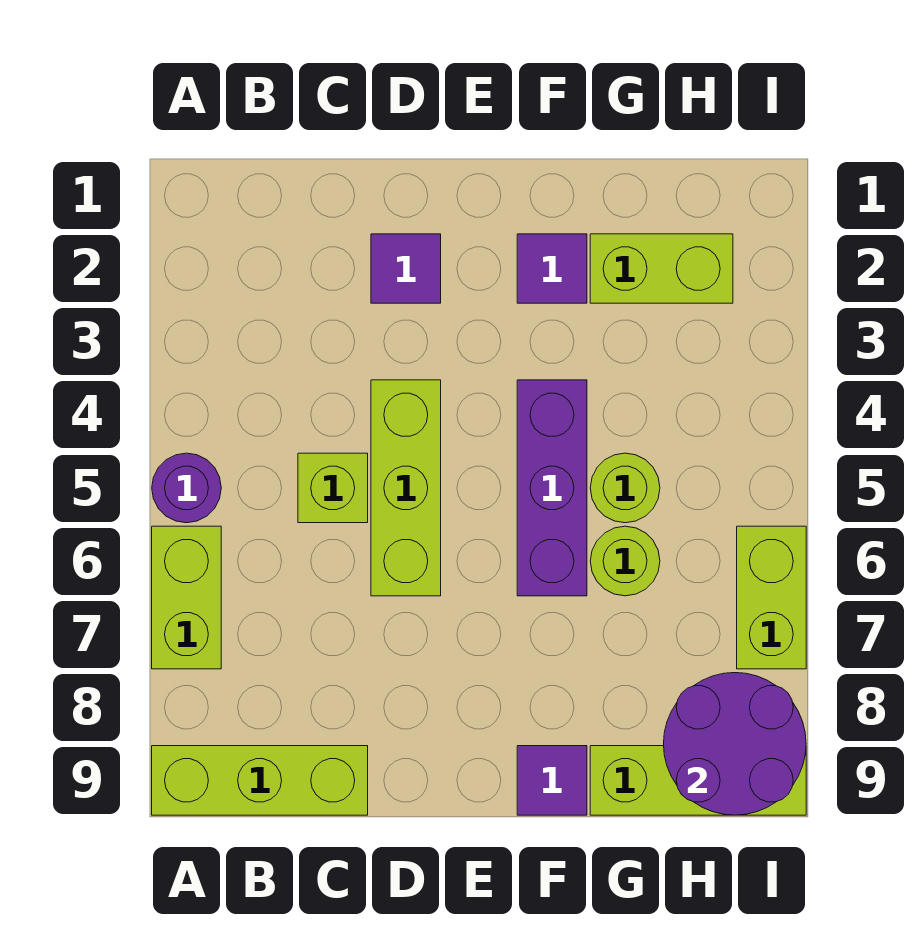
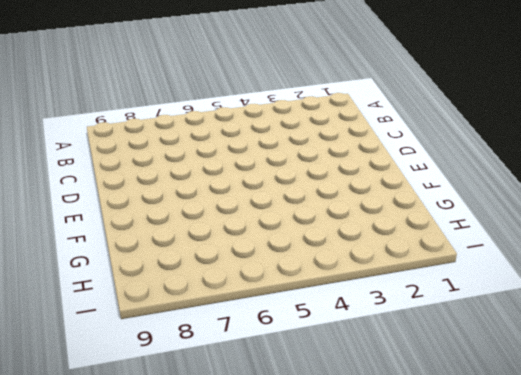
none -> purple 1x1 round brick [152,453,221,523]
none -> lime 1x2 brick [152,526,221,669]
none -> lime 1x3 brick [152,746,368,815]

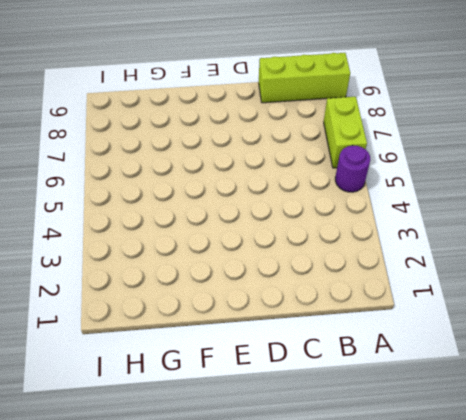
none -> lime 1x1 brick [298,453,368,523]
none -> purple 1x1 tile [371,234,441,303]
none -> lime 1x3 brick [371,380,441,596]

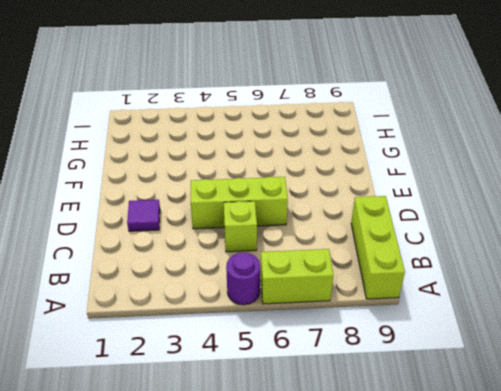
none -> purple 1x1 tile [517,234,587,303]
none -> purple 1x3 brick [517,380,587,596]
none -> purple 1x1 tile [517,746,587,815]

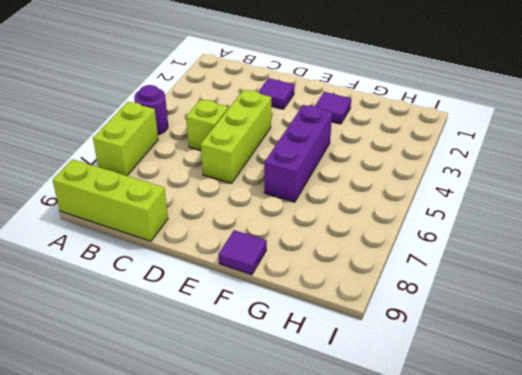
none -> lime 1x2 brick [590,234,733,303]
none -> lime 1x1 round brick [590,453,660,523]
none -> lime 1x1 round brick [590,526,660,596]

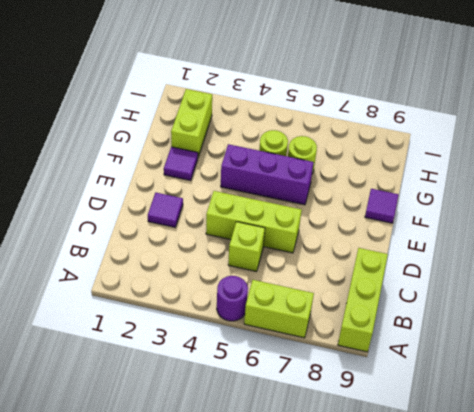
none -> lime 1x3 brick [590,746,806,815]
none -> lime 1x2 brick [737,526,806,669]
none -> purple 2x2 round brick [664,673,806,815]

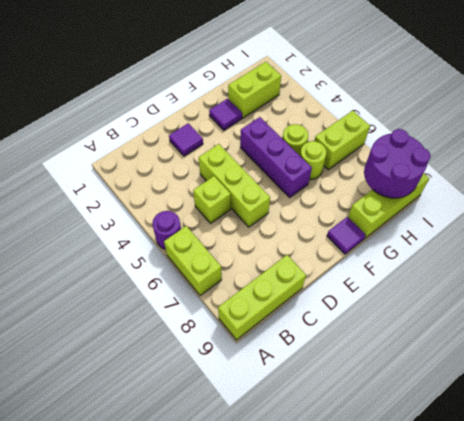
lime 1x2 brick [315,111,370,170] -> lime 1x2 brick turned to [737,526,806,669]

